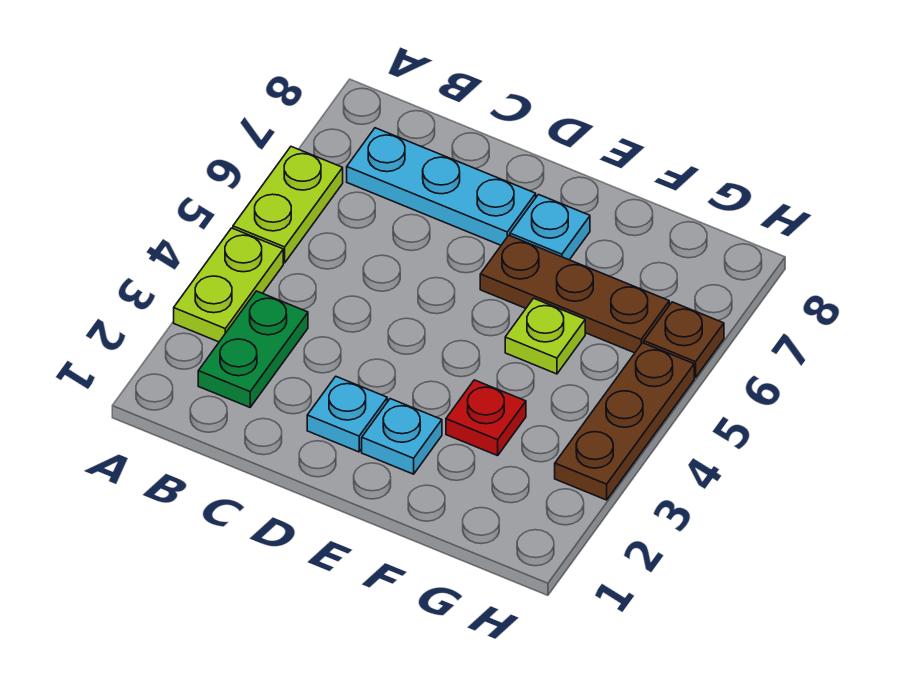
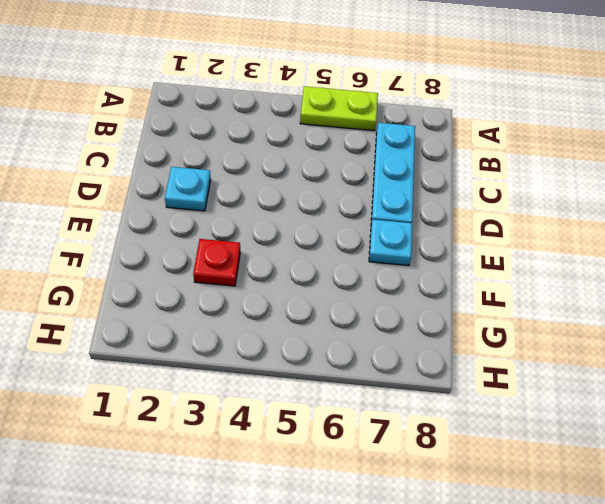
none -> lime 1x2 plate [174,228,283,342]
none -> green 1x2 plate [198,291,308,407]
none -> cyan 1x1 plate [362,399,442,474]

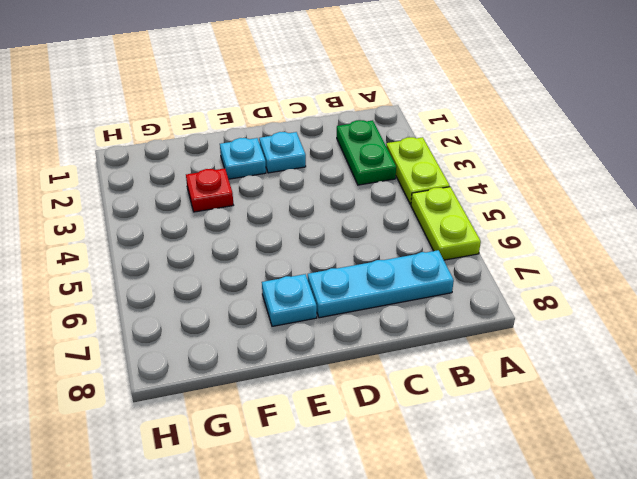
none -> brown 1x3 plate [480,235,669,353]
none -> lime 1x1 plate [505,298,585,374]
none -> brown 1x3 plate [555,343,694,500]

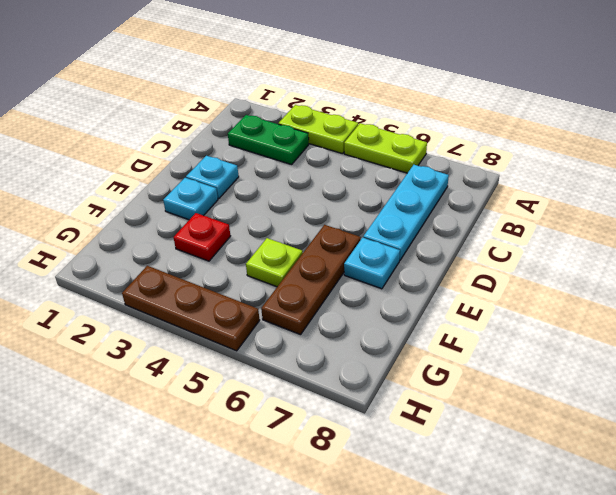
none -> brown 1x1 plate [644,302,724,378]

